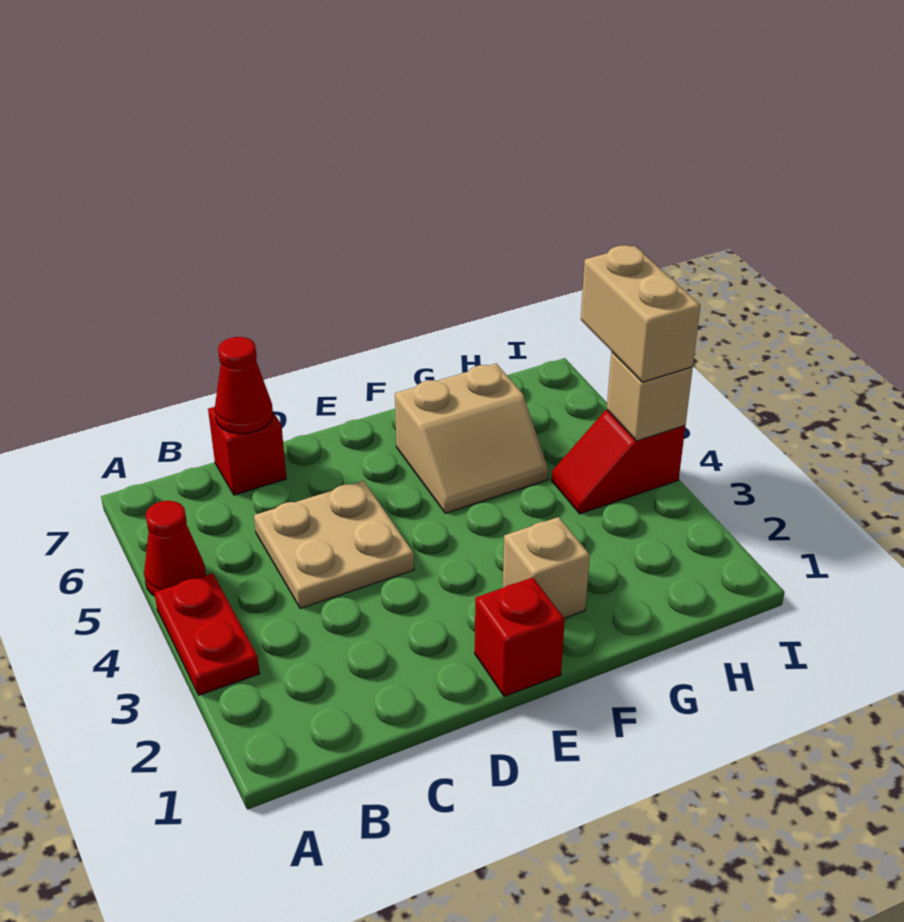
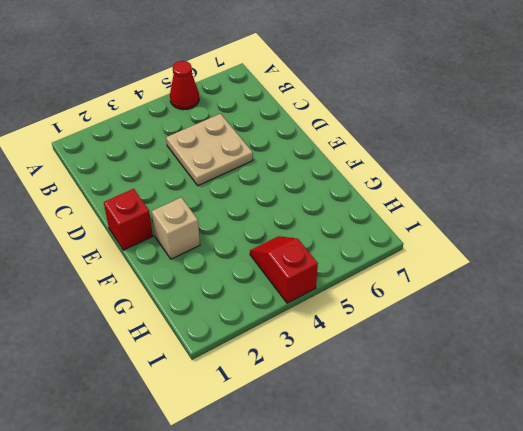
none -> red 1x2 plate [154,573,260,695]
none -> red 1x1 brick [208,407,286,495]

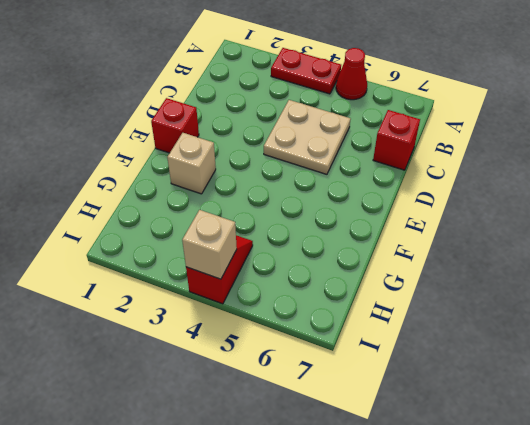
none -> tan 2x2 slope [395,364,548,513]
none -> red 1x1 cone [215,337,273,434]

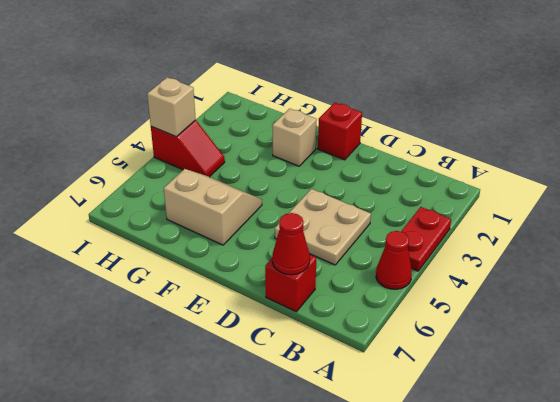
none -> tan 1x2 brick [581,245,700,382]

